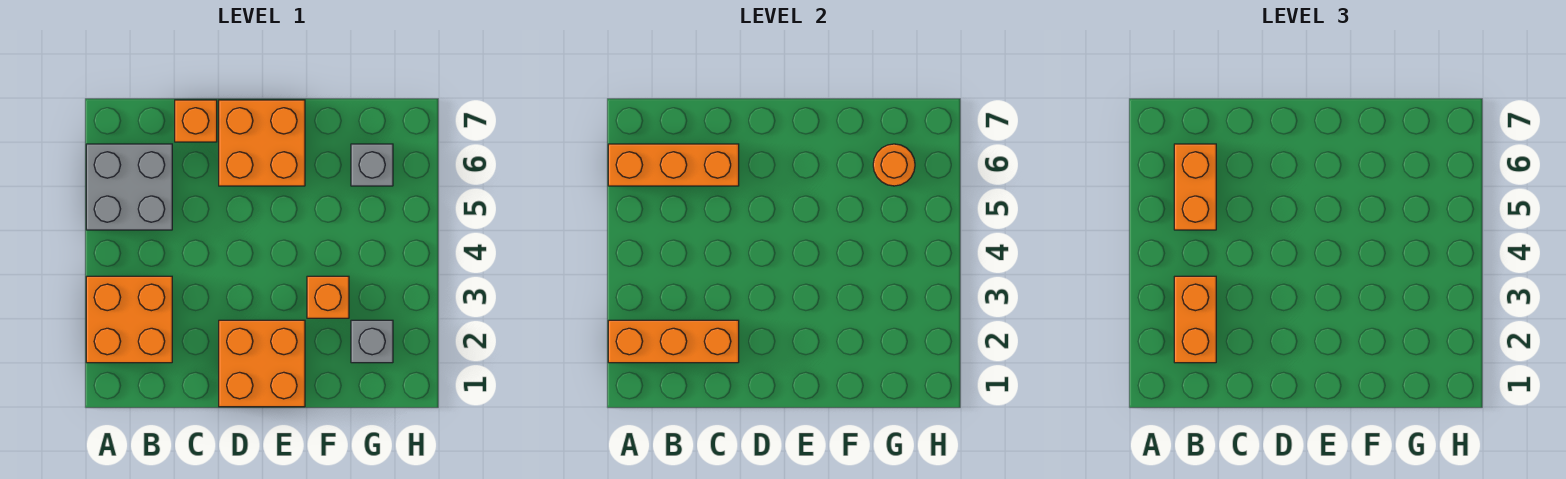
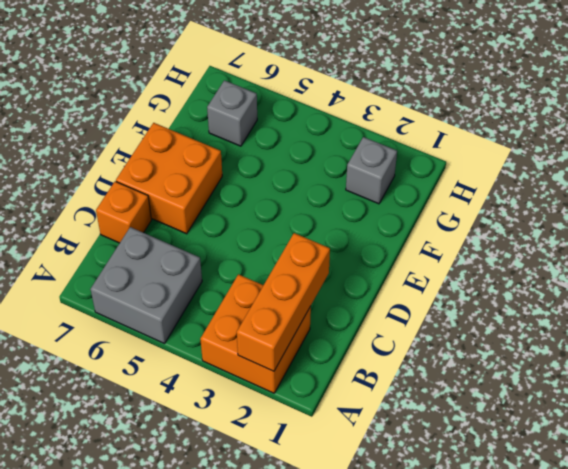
none -> orange 2x2 brick [219,320,305,407]
none -> orange 1x1 brick [307,276,349,318]
none -> orange 1x3 brick [608,144,739,186]

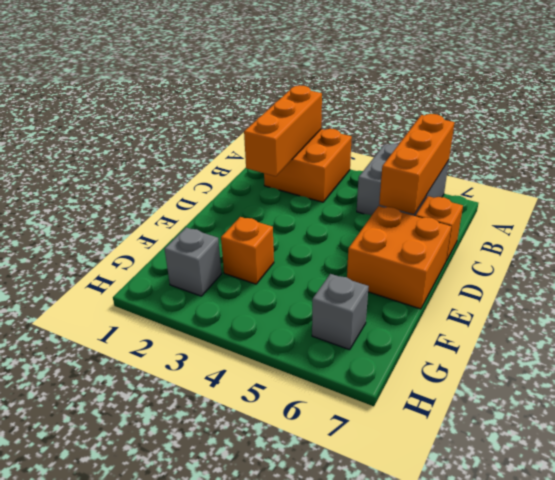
none -> orange 2x2 brick [219,320,305,407]
none -> orange 1x1 round brick [873,144,915,186]
none -> orange 1x2 brick [1174,276,1216,363]

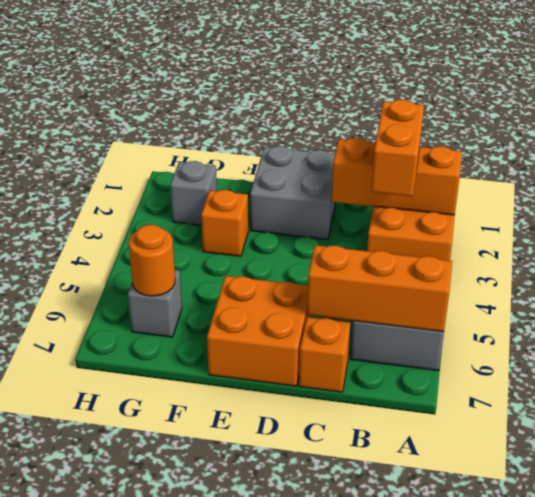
grey 2x2 brick [250,146,336,239] -> orange 2x2 brick [219,320,305,407]
none -> orange 1x2 brick [1174,144,1216,230]

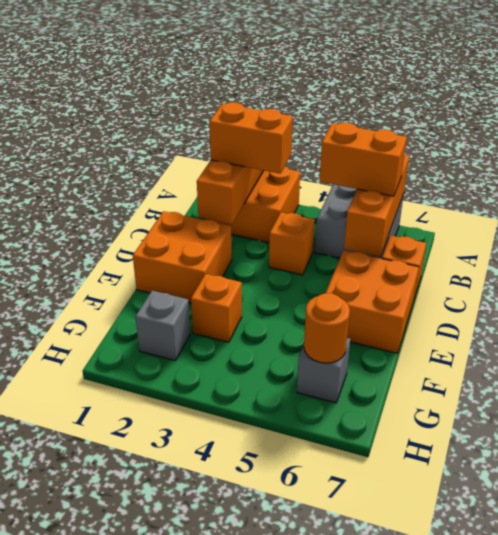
orange 1x1 brick [269,212,315,275] -> none

